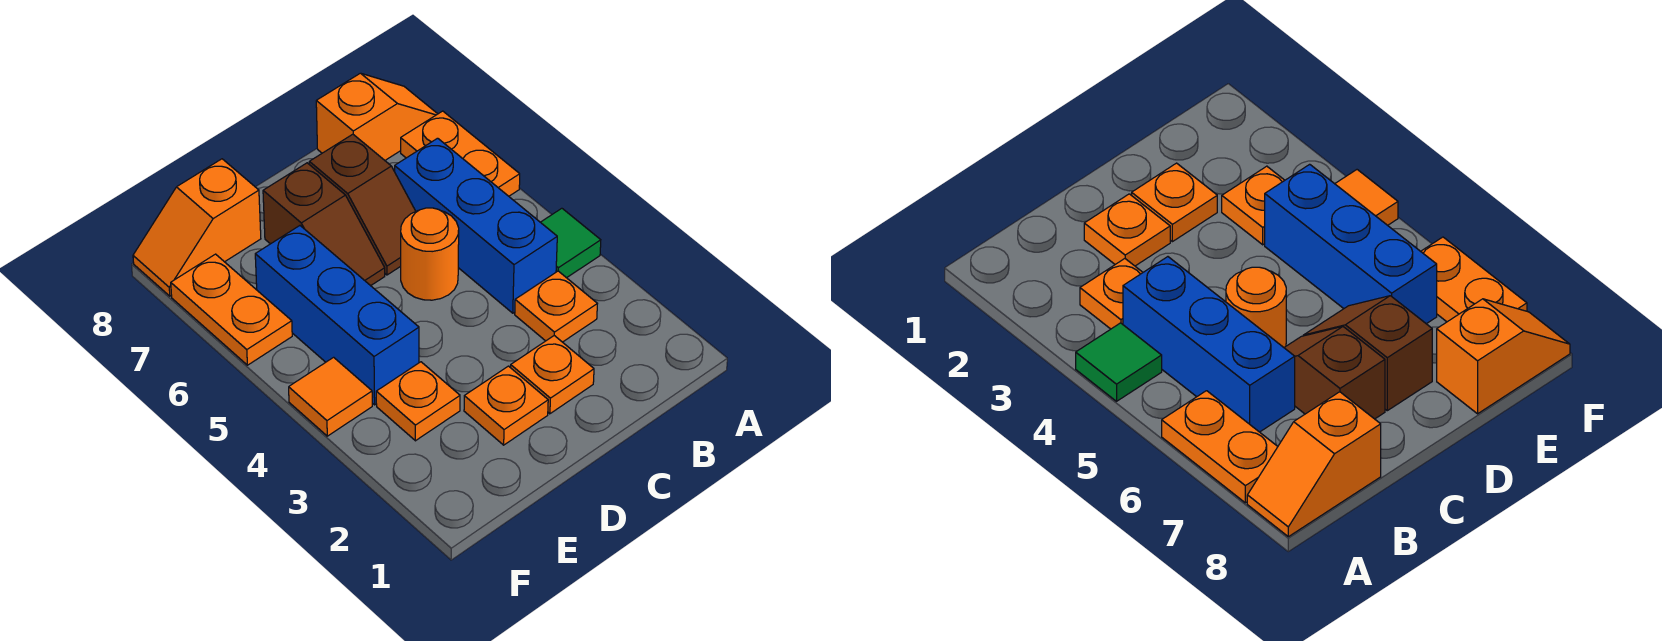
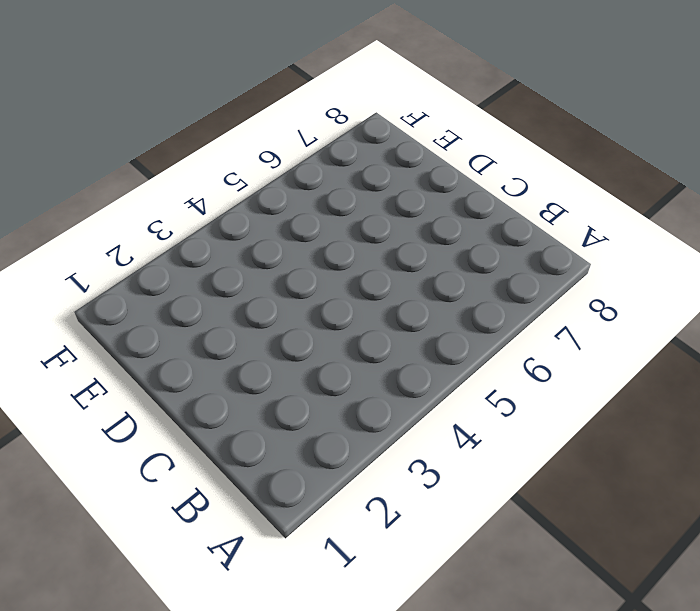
none -> green 1x1 tile [541,208,601,278]
none -> orange 1x2 plate [401,111,520,196]
none -> orange 1x2 slope [316,73,437,160]

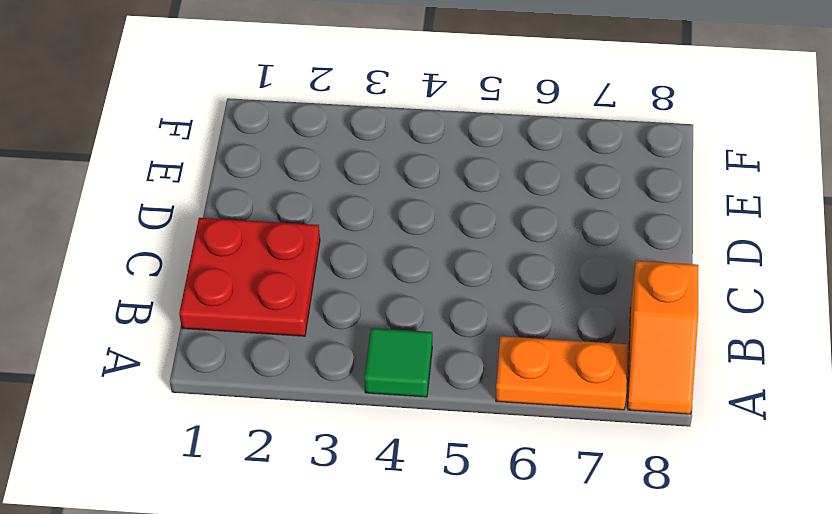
red 2x2 plate [179,218,320,336] -> orange 1x1 plate [511,336,594,414]
none -> orange 1x1 plate [515,271,597,342]
none -> blue 1x3 brick [395,138,557,313]
none -> orange 1x1 round brick [401,208,459,300]

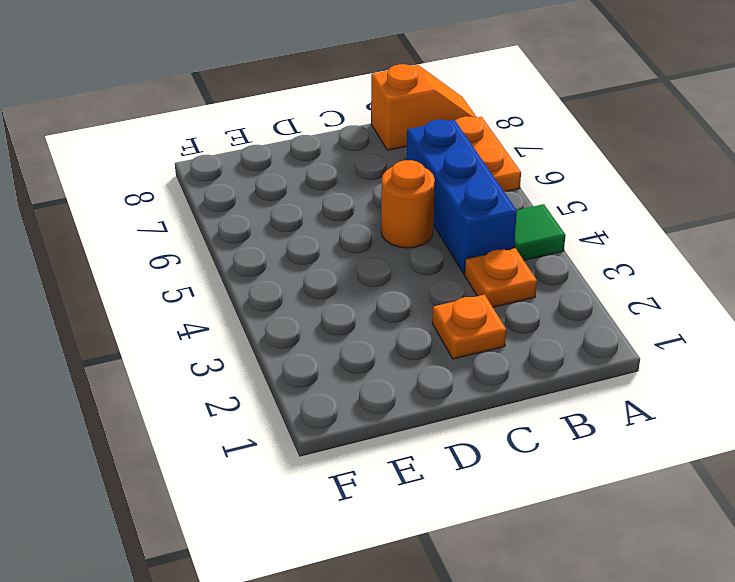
none -> brown 1x2 slope [309,134,416,275]
none -> orange 1x1 plate [464,366,548,445]
none -> brown 1x2 slope [263,163,385,286]

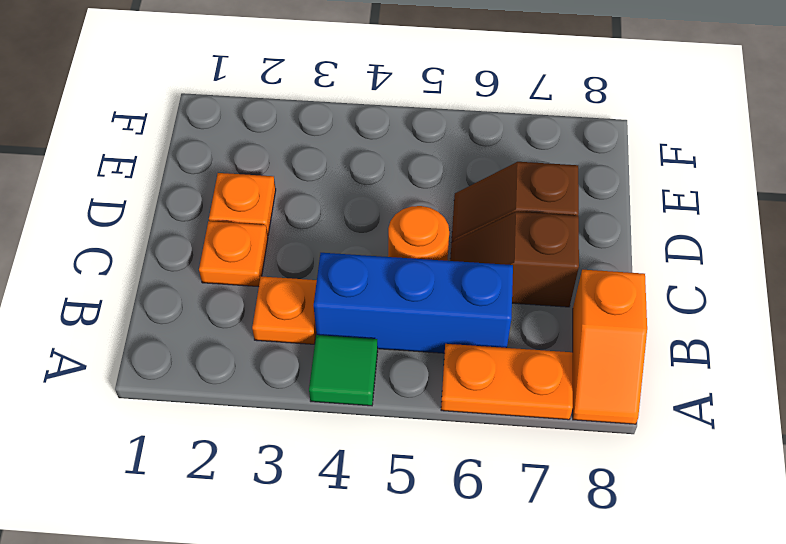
none -> orange 1x1 plate [376,362,460,441]
none -> blue 1x3 brick [255,226,419,405]
none -> orange 1x2 slope [133,159,261,296]

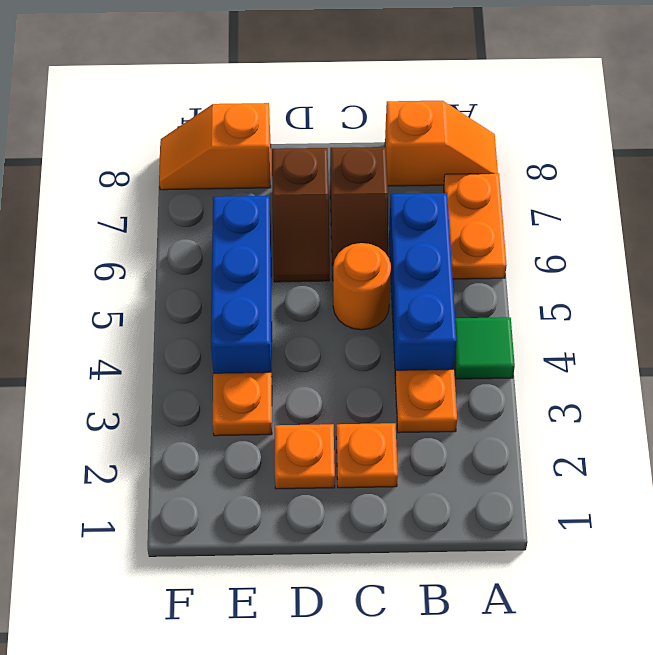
none -> orange 1x1 tile [289,357,372,436]
none -> orange 1x2 plate [171,254,292,365]

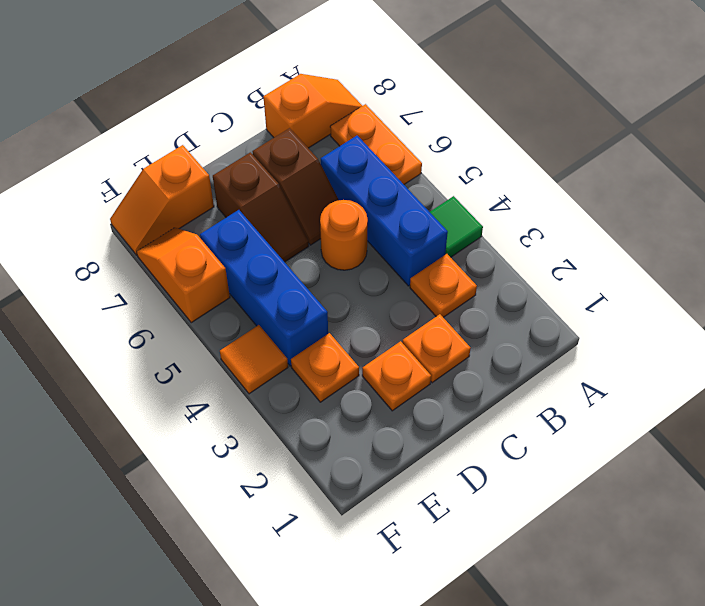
orange 1x2 slope [137,228,230,323] -> orange 1x2 plate [171,254,292,365]

